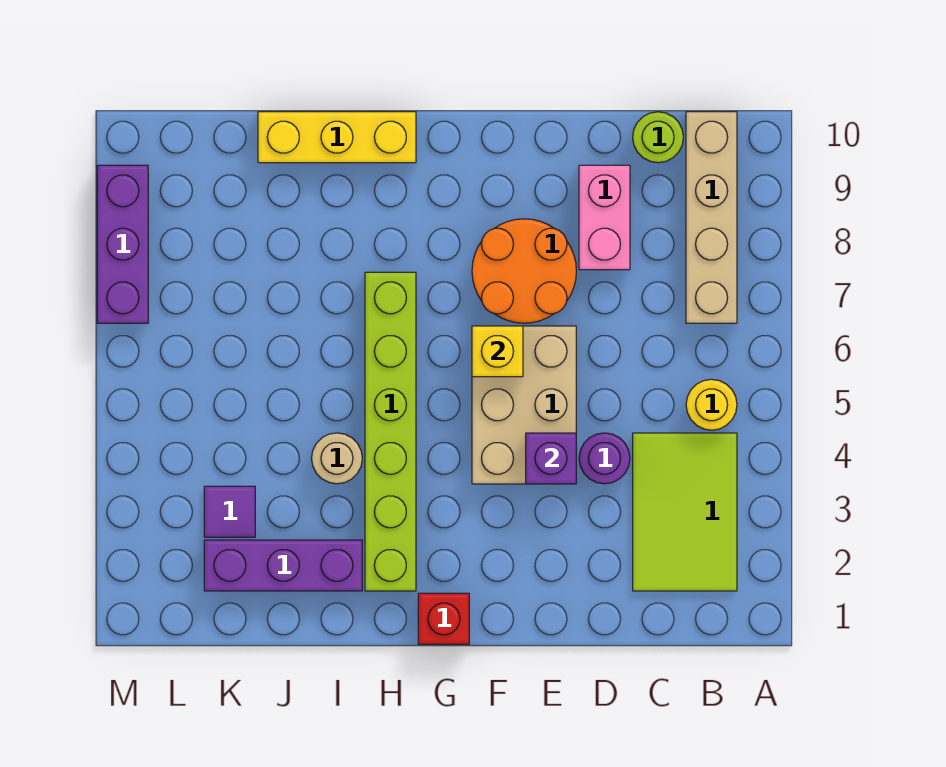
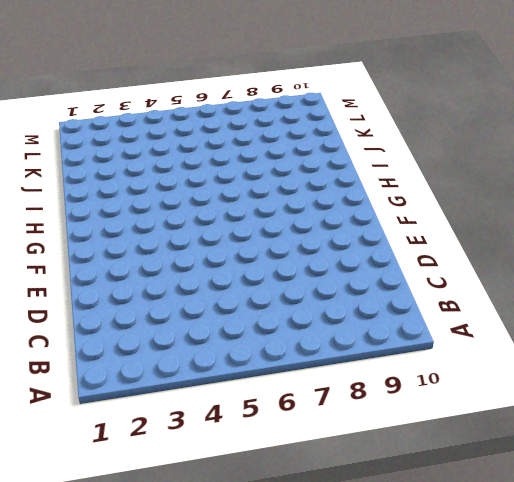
none -> lime 2x3 tile [633,433,737,591]
none -> yellow 1x1 round brick [686,379,737,430]
none -> tan 1x4 brick [686,112,737,323]

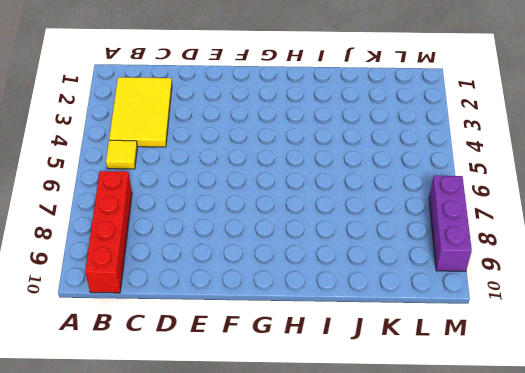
yellow 2x3 tile [109,77,172,147] -> lime 2x3 tile [633,433,737,591]
yellow 1x1 tile [106,140,137,169] -> yellow 1x1 round brick [686,379,737,430]
red 1x4 brick [85,171,132,293] -> tan 1x4 brick [686,112,737,323]
none -> lime 1x1 round brick [633,112,683,163]
none -> purple 1x1 round brick [579,433,630,484]
none -> pink 1x2 brick [579,165,630,270]

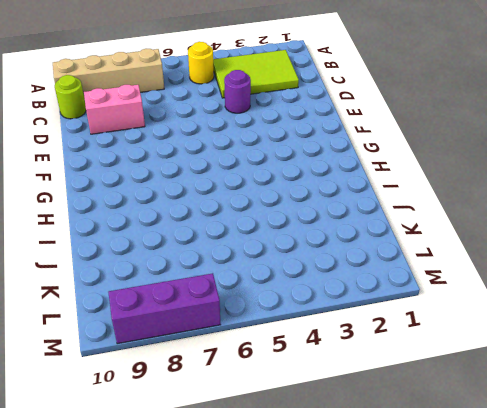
none -> tan 2x3 brick [472,326,576,484]
none -> orange 2x2 round brick [472,219,576,323]
none -> red 1x1 brick [418,593,469,644]

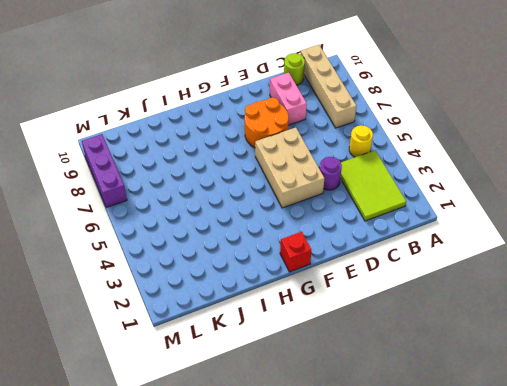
none -> lime 1x6 brick [365,272,416,591]
none -> yellow 1x3 brick [258,112,416,163]
none -> purple 1x3 brick [204,540,362,591]

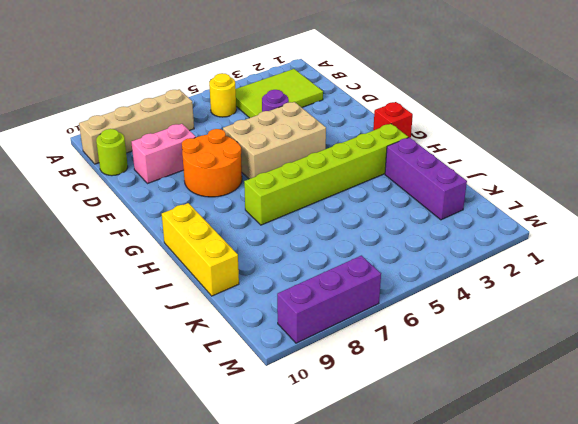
none -> tan 1x1 round brick [311,433,362,484]
none -> purple 1x1 tile [204,486,255,537]
none -> purple 1x1 brick [526,433,576,484]

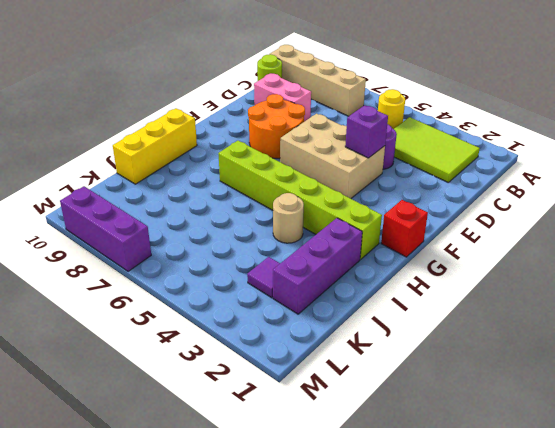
none -> yellow 1x1 brick [472,326,523,377]

